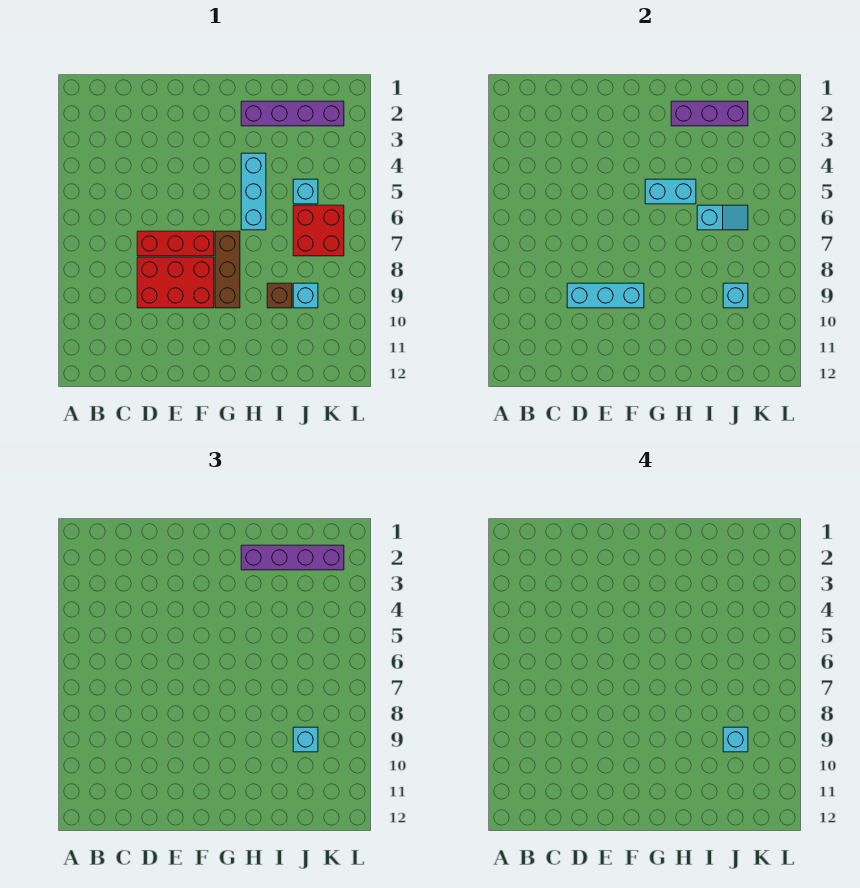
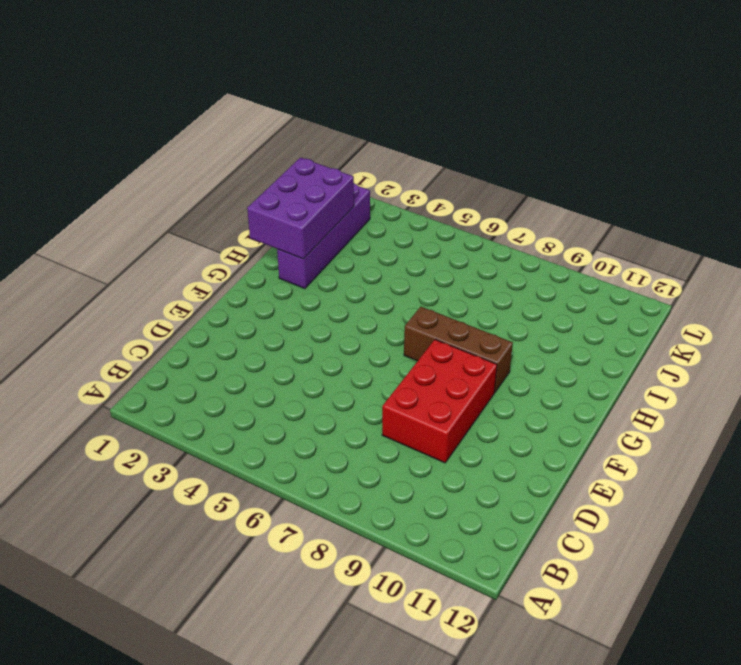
purple 2x3 brick [247,158,354,259] -> purple 1x3 brick [671,101,748,126]
none -> red 1x3 brick [137,231,214,256]
none -> cyan 1x3 brick [241,153,266,230]
none -> brown 1x1 brick [267,283,292,308]

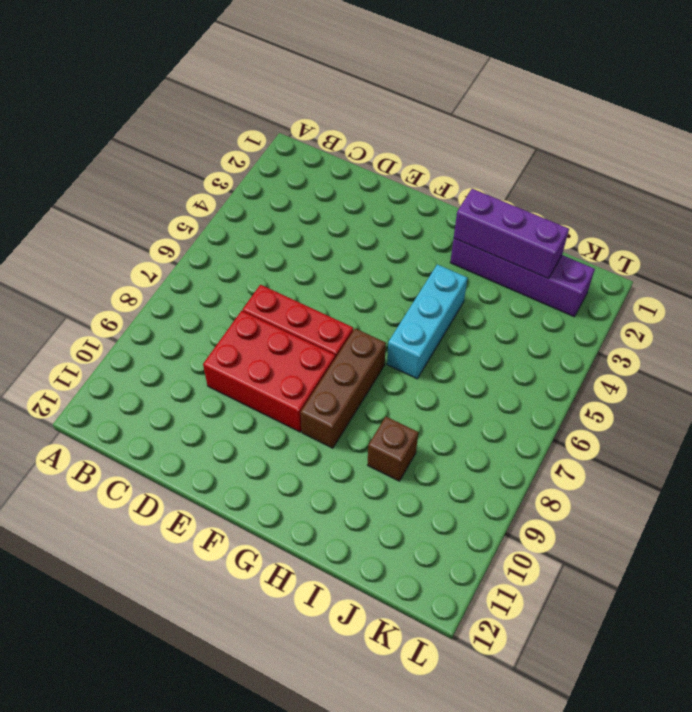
none -> cyan 1x1 brick [293,179,318,204]
none -> red 2x2 brick [293,205,344,256]
none -> cyan 1x1 brick [293,283,318,308]

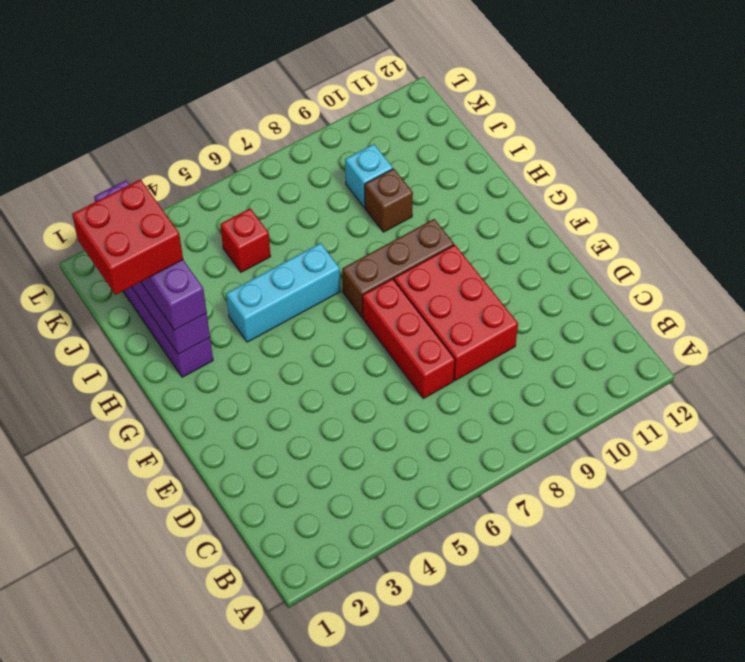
red 2x2 brick [72,179,183,295] -> red 2x2 brick moved to [293,205,344,256]
red 1x1 brick [220,208,271,272] -> cyan 1x1 brick [293,179,318,204]
none -> cyan 1x3 brick [567,283,644,308]
none -> cyan 1x2 brick [645,179,696,204]
none -> cyan 1x2 slope [697,205,748,230]

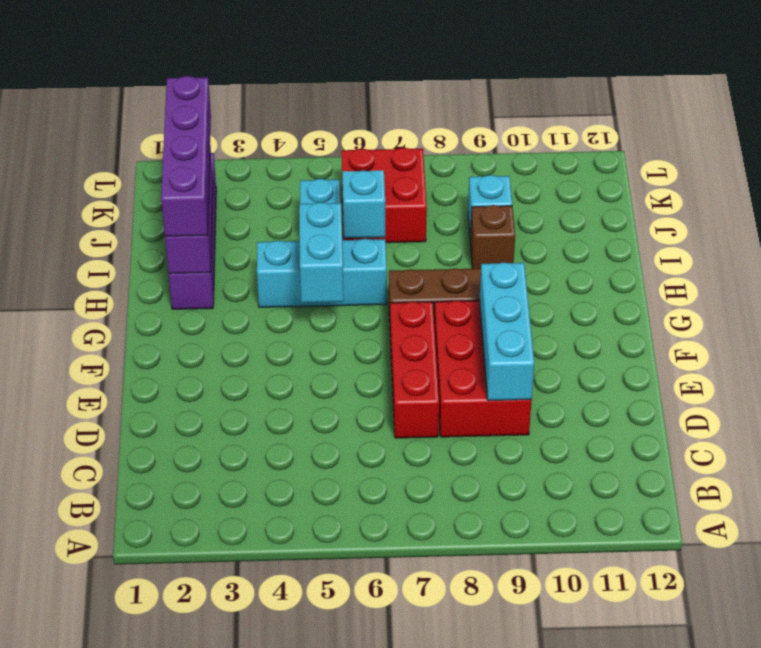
none -> cyan 1x1 brick [723,283,748,308]
none -> cyan 1x1 brick [293,727,318,752]
none -> cyan 1x1 brick [723,727,748,752]

